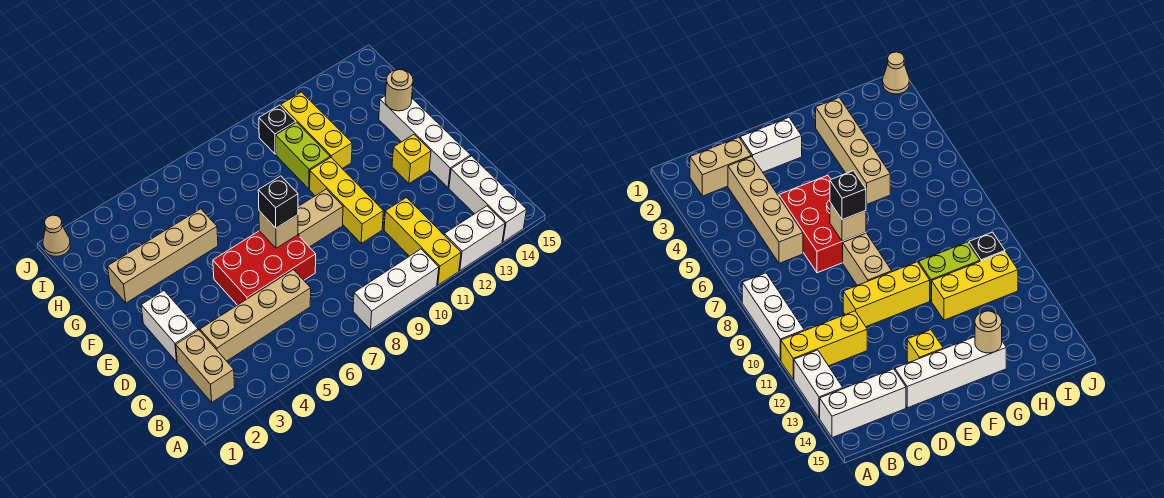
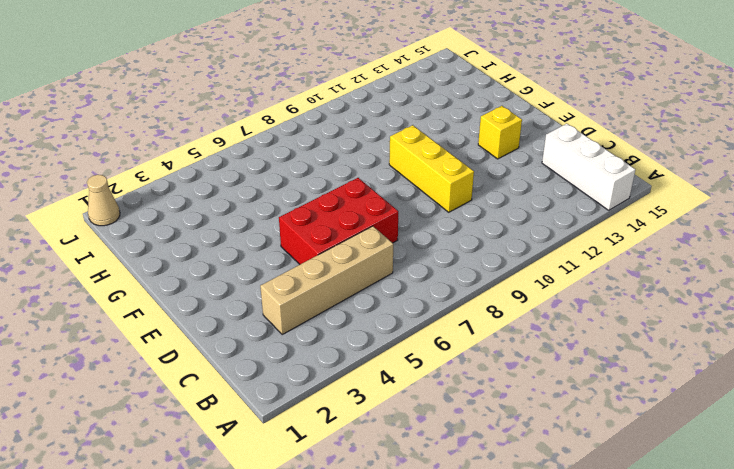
none -> white 1x3 brick [353,249,439,330]
none -> yellow 1x3 brick [384,198,461,285]
none -> white 1x2 brick [444,206,505,271]

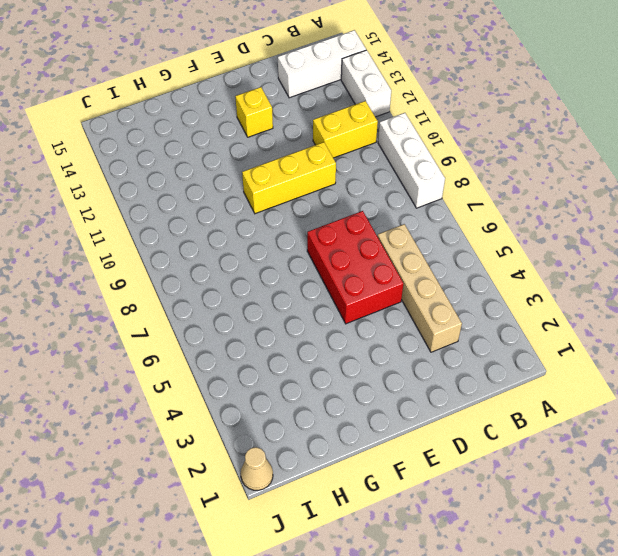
yellow 1x2 brick [313,101,378,158] -> yellow 1x3 brick [384,198,461,285]
none -> tan 1x2 brick [176,330,235,402]
none -> white 1x2 brick [141,291,198,362]
none -> white 1x4 brick [379,96,471,188]

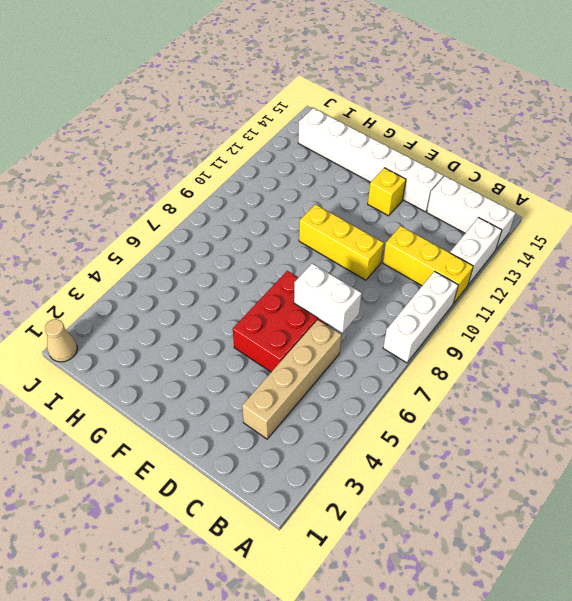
white 1x2 brick [294,264,362,333] -> white 1x2 brick moved to [141,291,198,362]
white 1x6 brick [298,108,443,212] -> white 1x4 brick [379,96,471,188]
none -> tan 1x2 brick [176,330,235,402]
none -> tan 1x2 brick [298,189,343,247]
none -> tan 1x4 brick [108,209,218,303]

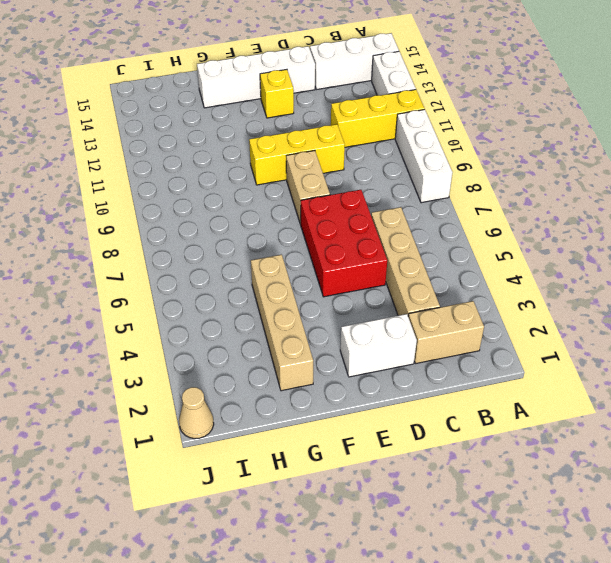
none -> lime 1x2 brick [276,122,330,189]
none -> yellow 1x3 brick [281,92,352,168]
none -> black 1x1 brick [259,105,296,154]

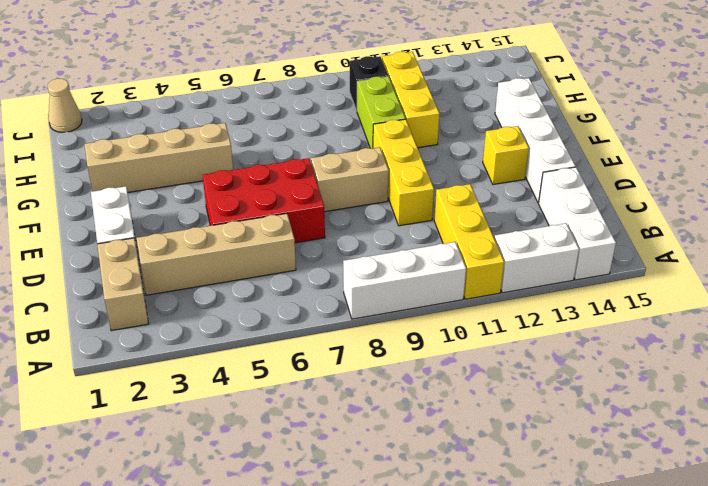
none -> tan 1x1 brick [259,211,298,248]
none -> tan 1x1 round brick [385,70,413,111]
none -> black 1x1 brick [258,176,298,228]

